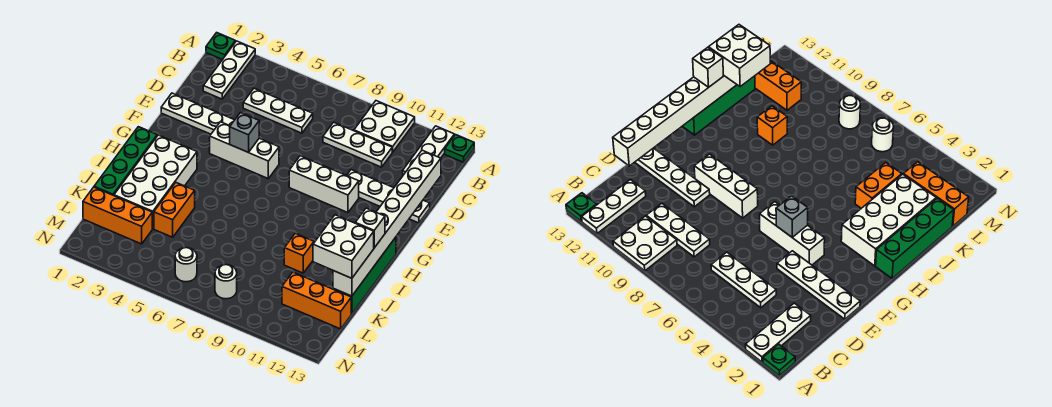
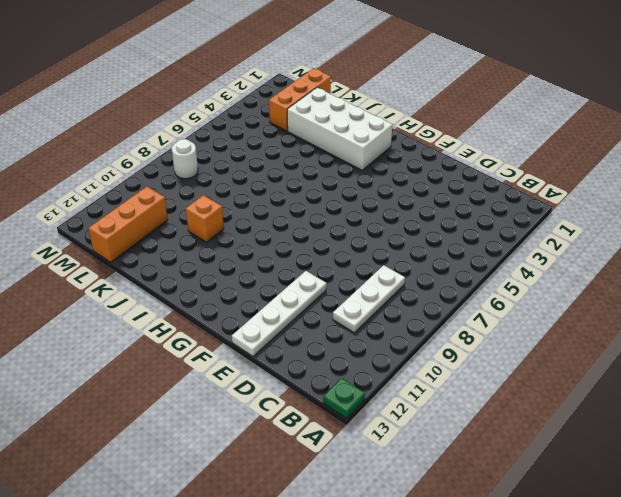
none -> green 1x1 plate [206,33,235,60]
none -> white 1x3 plate [203,41,255,99]
none -> white 2x2 plate [354,101,415,152]

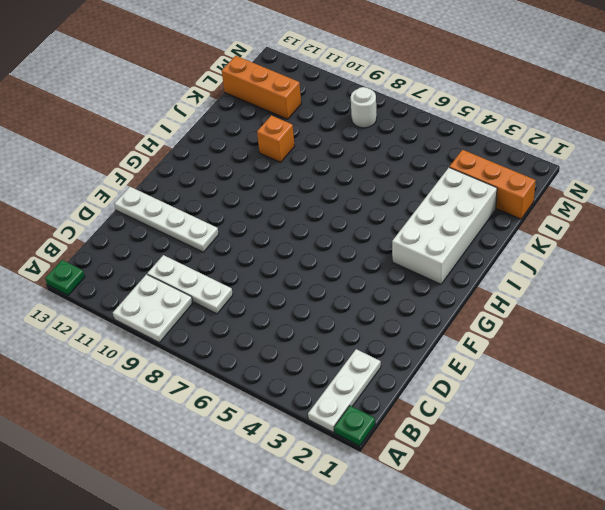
none -> white 1x3 plate [403,126,454,175]
none -> white 1x3 plate [243,88,313,133]
none -> white 1x4 plate [161,93,234,134]

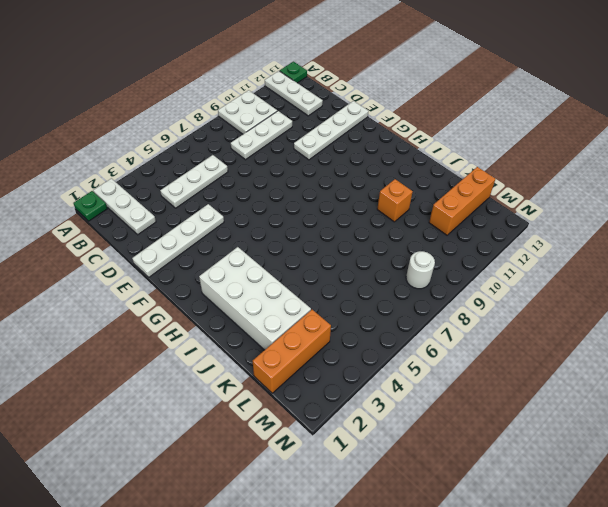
none -> white 1x3 brick [210,122,279,178]
none -> white 1x3 brick [289,156,359,213]
none -> green 1x4 brick [94,127,157,196]

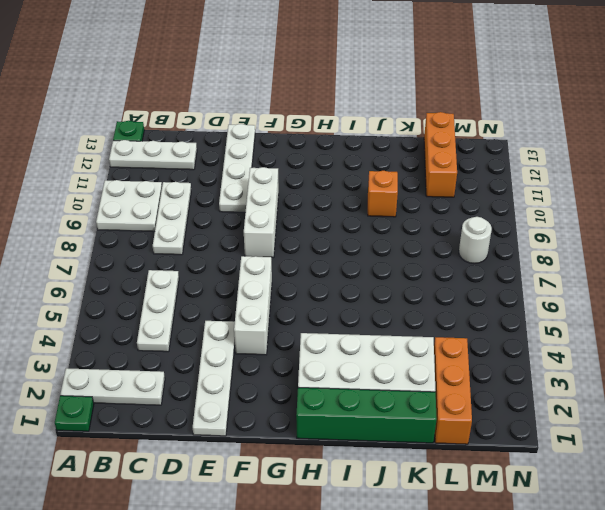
none -> green 1x4 brick [333,237,396,314]
none -> orange 1x2 brick [154,183,195,237]
none -> white 1x1 round brick [175,248,197,282]

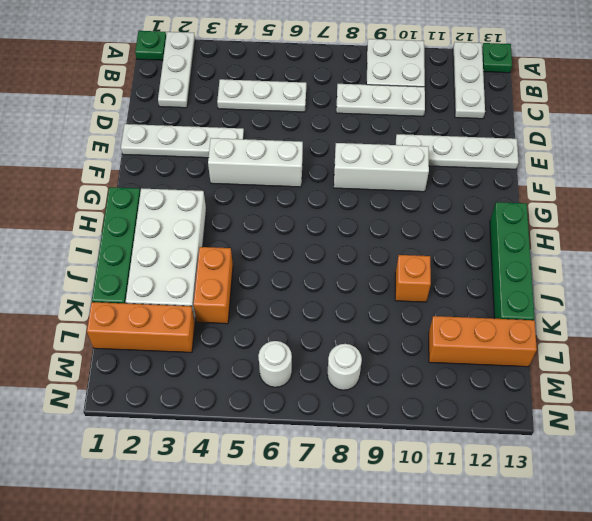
none -> white 1x8 brick [333,150,441,296]
none -> grey 1x1 brick [230,113,259,152]
none -> white 1x1 brick [356,208,385,248]

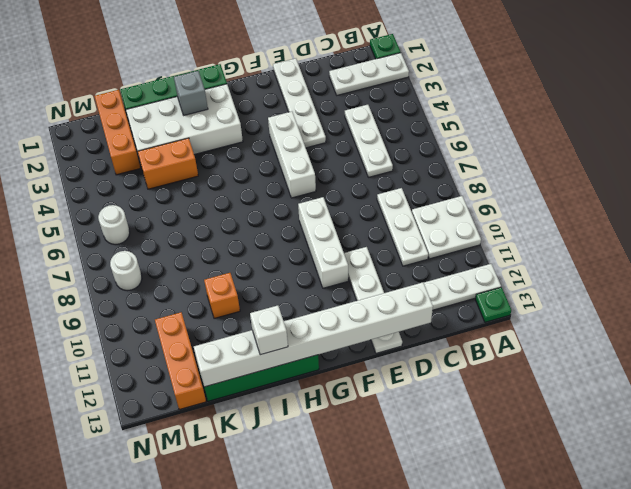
grey 1x1 brick [174,71,208,115] -> grey 1x1 brick moved to [230,113,259,152]
none -> white 2x2 brick [313,215,374,278]

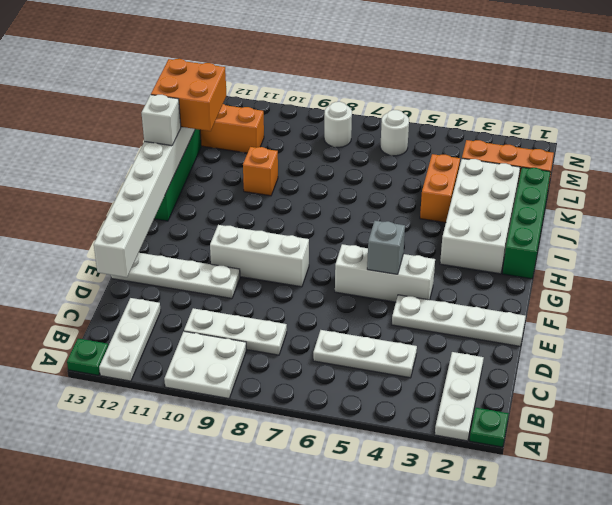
orange 2x2 brick [151,59,227,131] -> white 2x2 brick [313,215,374,278]

